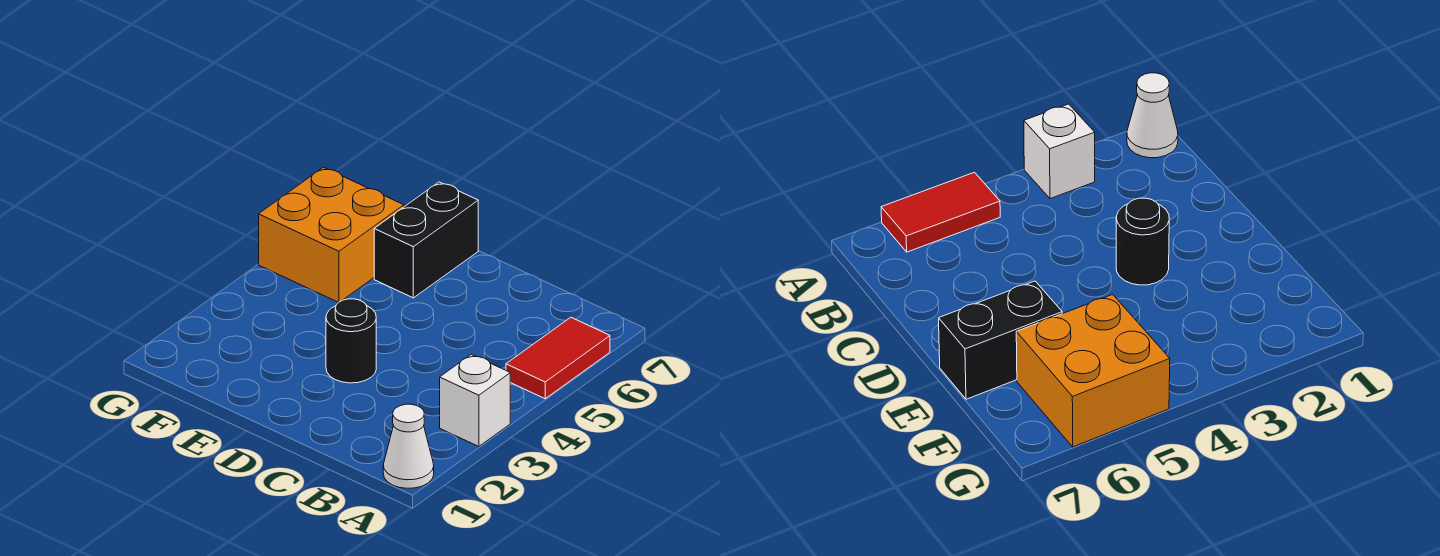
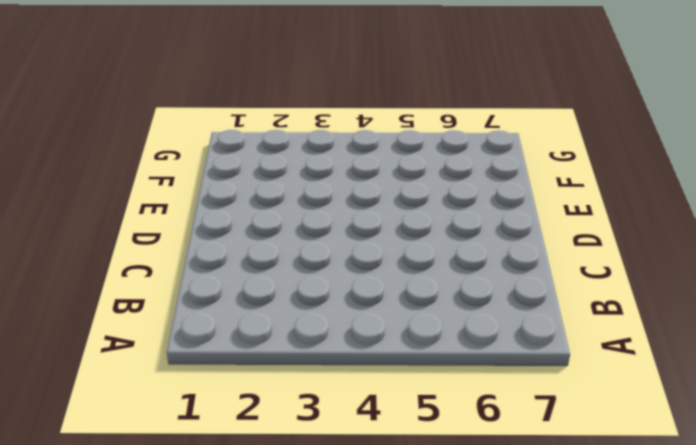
none -> white 1x1 cone [383,404,434,488]
none -> white 1x1 brick [440,354,510,446]

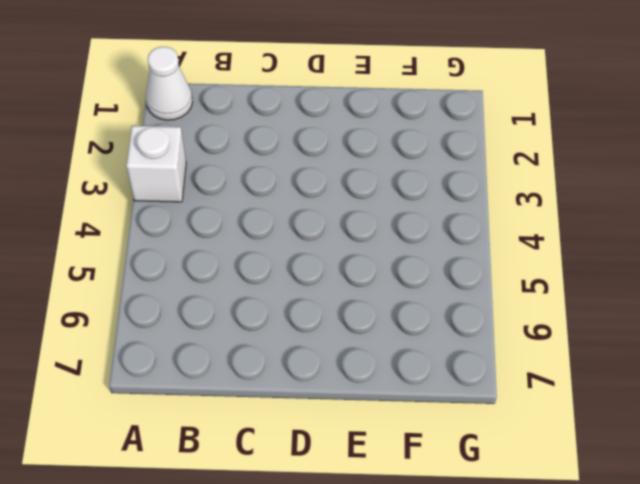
none -> red 1x2 tile [506,317,610,399]
none -> black 1x1 round brick [326,299,376,383]

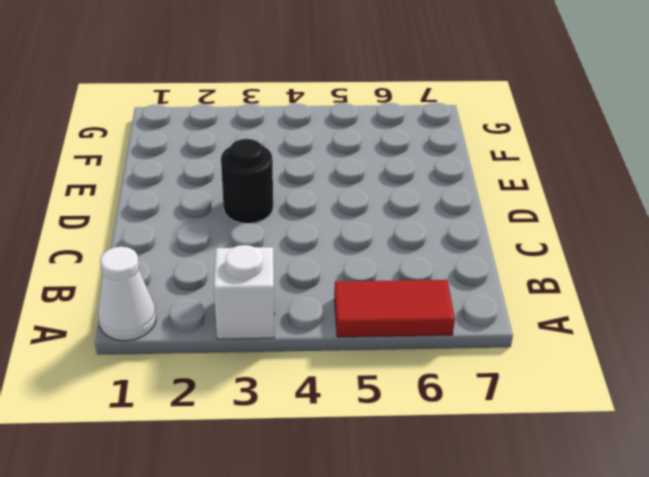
none -> black 1x2 brick [374,182,478,298]
none -> orange 2x2 brick [259,167,404,302]

